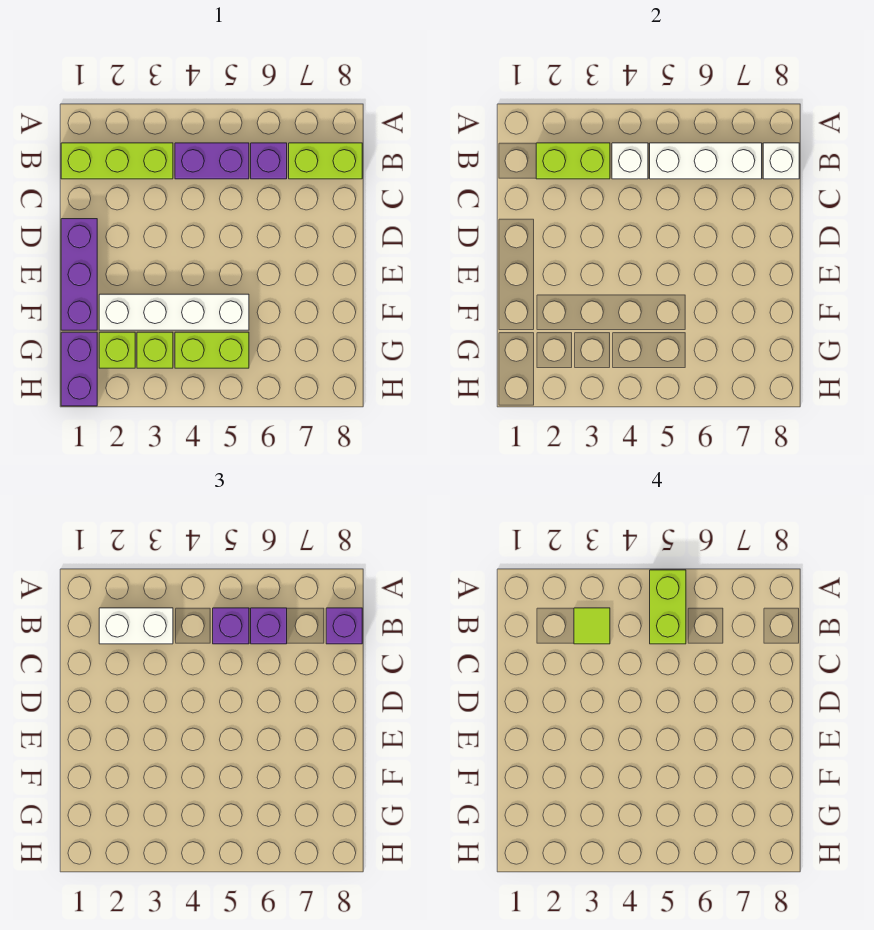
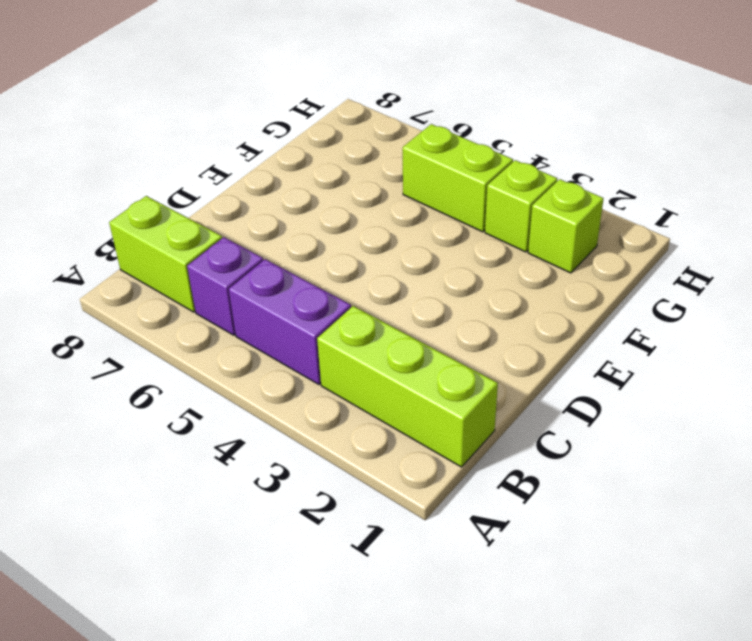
none -> purple 1x3 brick [61,219,97,330]
none -> white 1x4 brick [99,294,249,330]
none -> purple 1x2 brick [61,332,97,406]

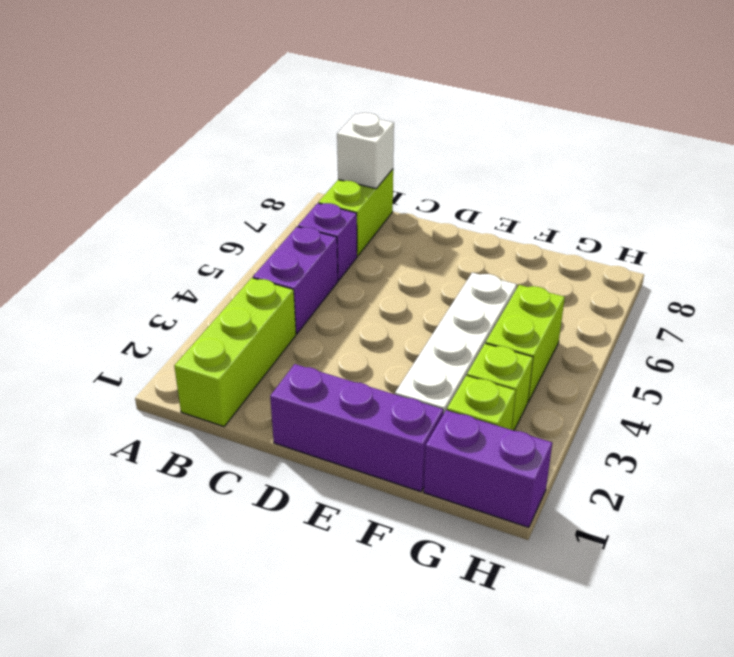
none -> lime 1x2 brick [536,143,610,179]
none -> white 1x1 brick [612,143,648,179]
none -> white 1x3 brick [650,143,762,179]

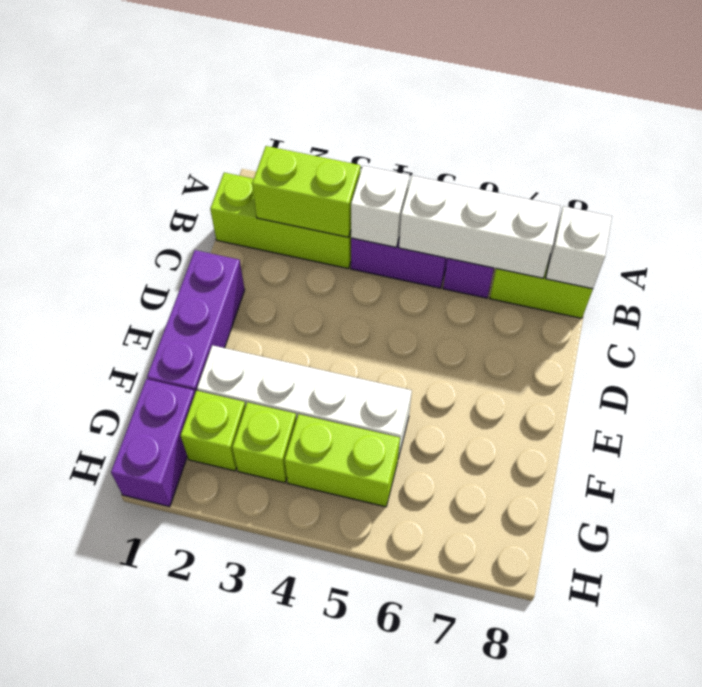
none -> white 1x2 brick [99,608,173,644]
none -> purple 1x1 brick [213,608,249,644]
none -> purple 1x1 brick [251,608,287,644]

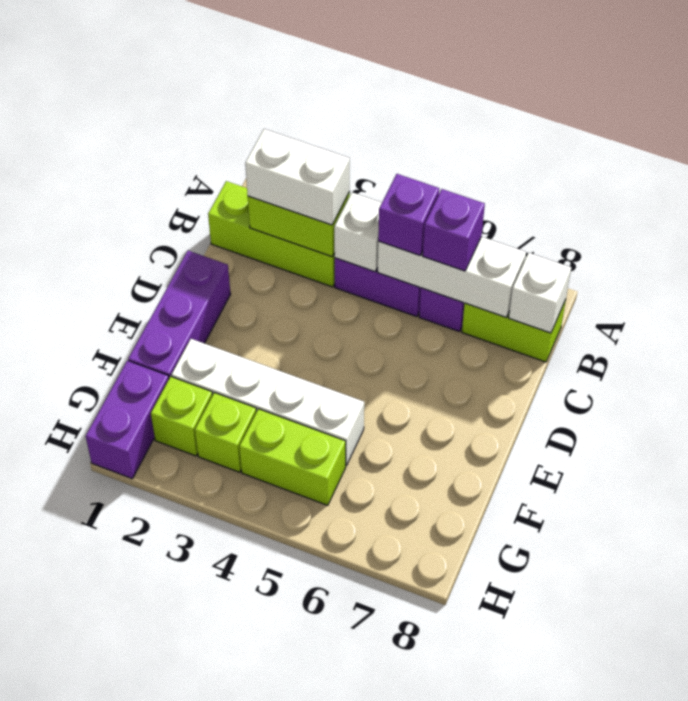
none -> purple 1x1 brick [326,608,362,644]
none -> lime 1x2 brick [650,570,686,644]
none -> lime 1x1 tile [574,608,610,644]

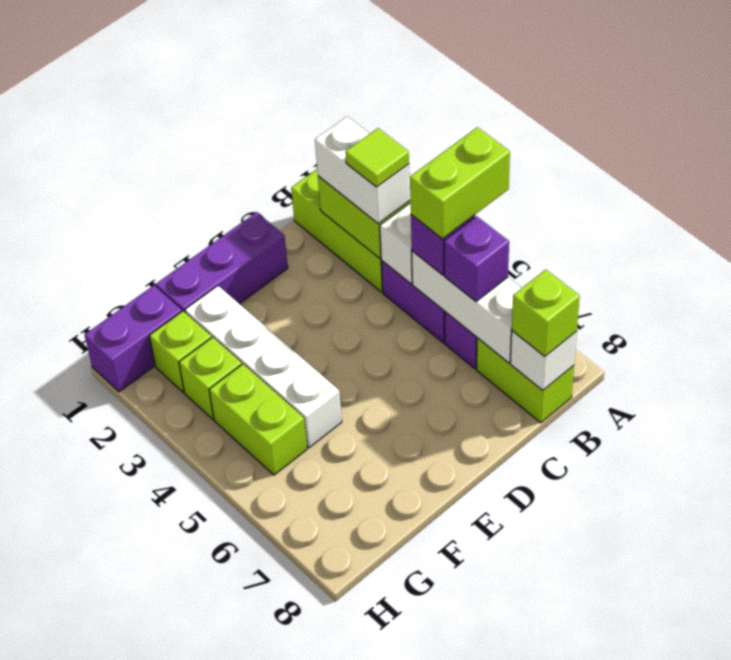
lime 1x1 brick [512,270,580,357] -> purple 1x1 brick [326,608,362,644]

